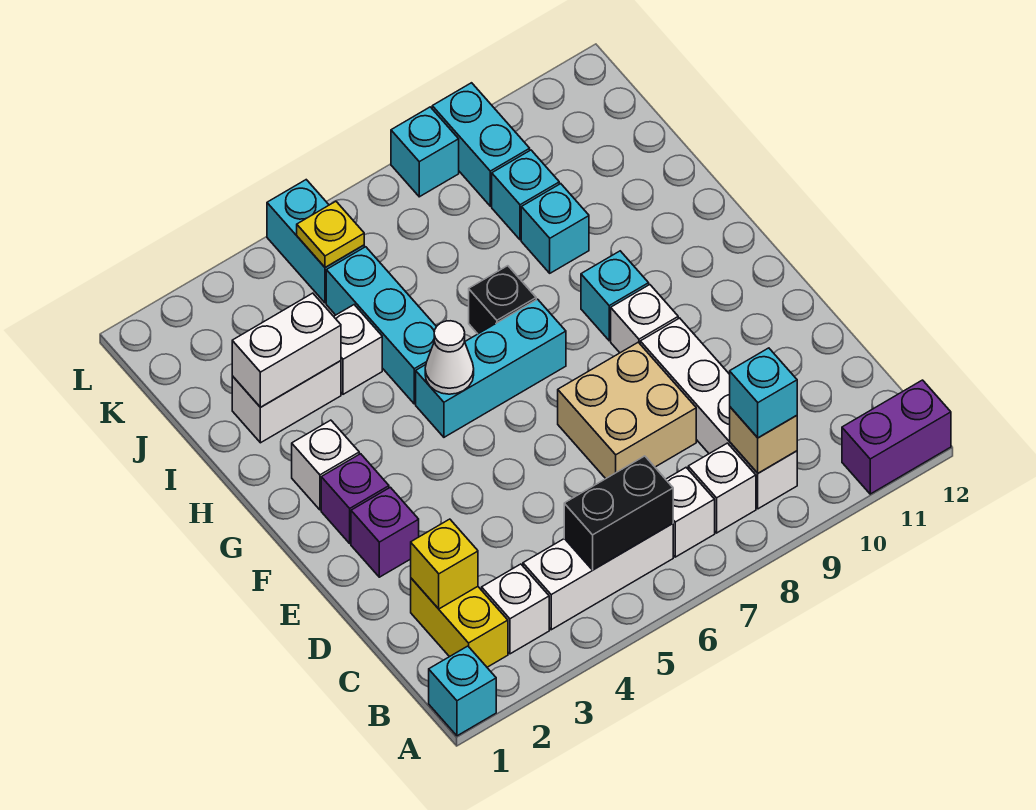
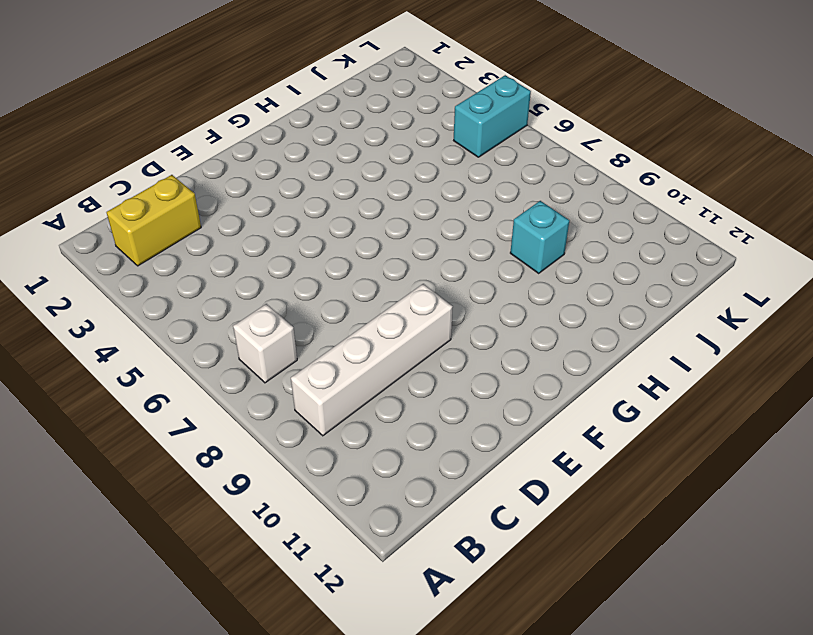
none -> cyan 1x1 brick [429,646,496,736]
none -> purple 1x2 brick [842,380,951,494]
none -> white 1x1 brick [482,564,549,654]
none -> white 1x3 brick [523,524,673,630]

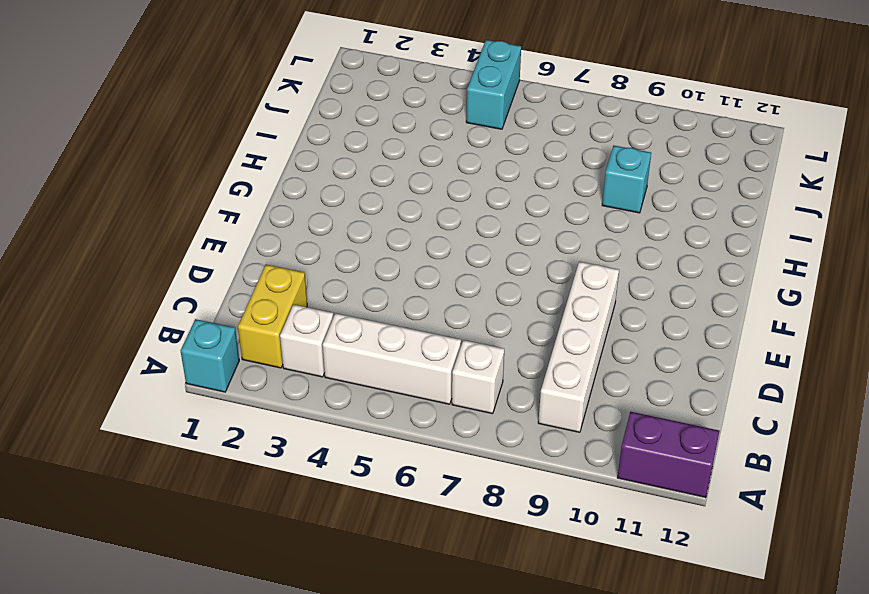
none -> white 1x1 brick [688,443,756,533]
none -> tan 2x2 brick [558,342,696,479]
none -> purple 1x1 brick [351,487,419,577]
none -> purple 1x1 brick [321,454,389,543]

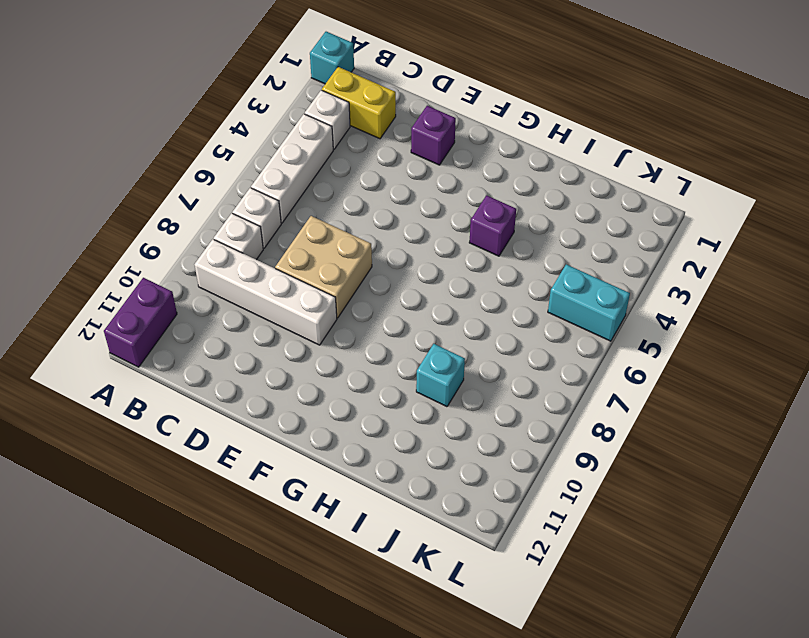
purple 1x1 brick [469,195,516,256] -> purple 1x1 brick moved to [321,454,389,543]
none -> white 1x1 brick [611,285,678,353]
none -> white 1x1 brick [292,420,359,510]
none -> cyan 1x3 brick [416,299,566,437]
none -> cyan 1x1 brick [581,251,649,341]

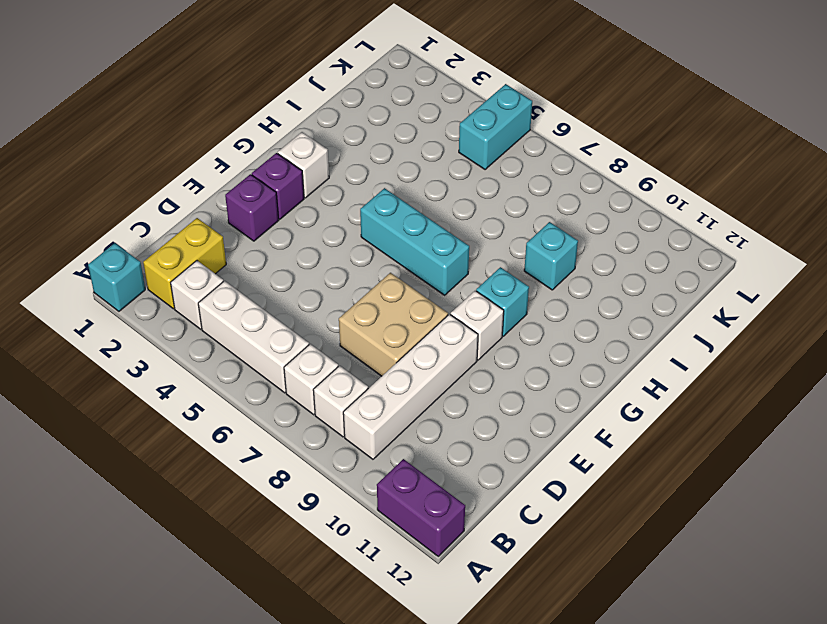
none -> cyan 1x3 brick [326,247,436,404]
none -> black 1x1 brick [469,266,536,334]
none -> white 1x2 brick [232,361,341,443]
none -> white 1x1 brick [334,305,382,394]

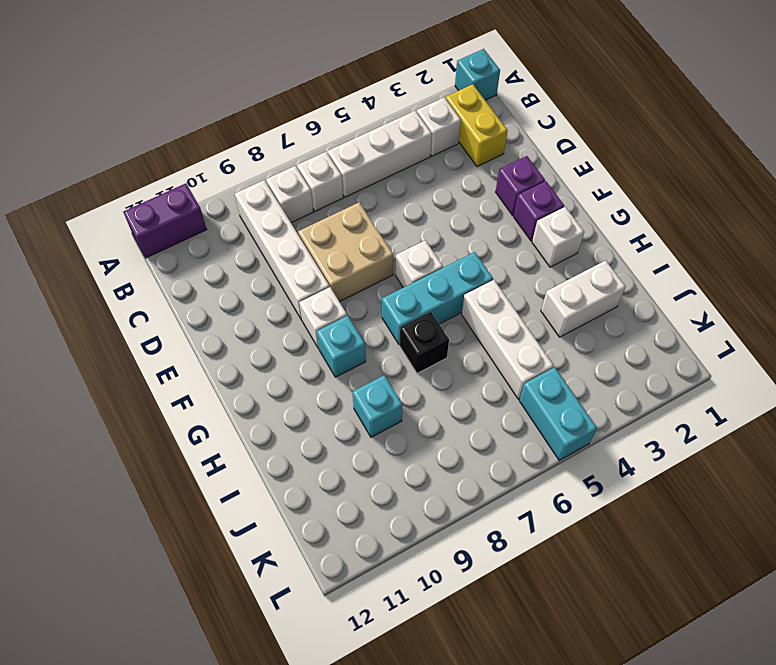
white 1x1 brick [395,240,443,288] -> white 1x1 brick moved to [334,305,382,394]
white 1x3 brick [462,280,554,399] -> cyan 1x3 brick [326,247,436,404]
none -> cyan 1x1 brick [492,150,559,240]
none -> cyan 1x2 brick [432,83,530,206]
none -> cyan 1x1 brick [391,107,459,197]
none -> black 1x2 brick [564,456,673,570]

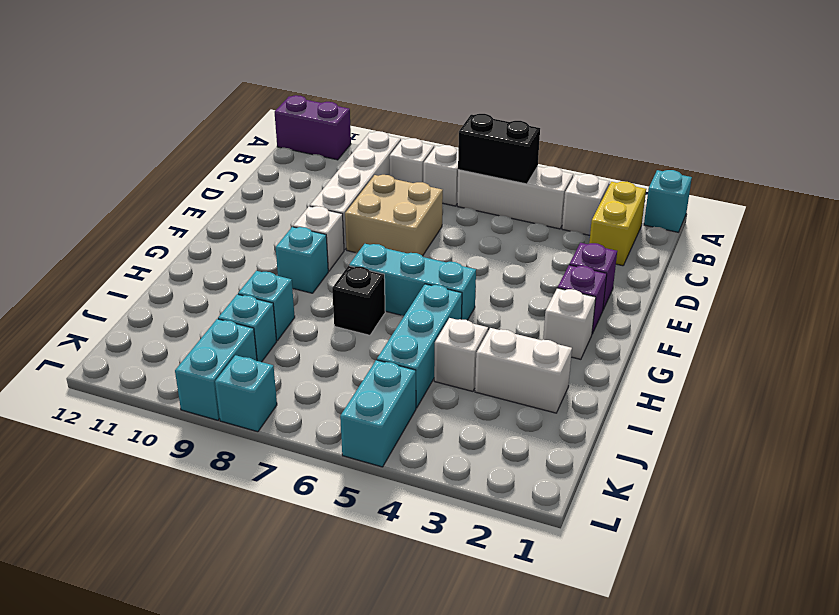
none -> tan 1x1 brick [730,407,797,473]
none -> yellow 1x1 brick [411,519,478,609]
none -> white 1x1 cone [425,321,474,394]
none -> white 1x2 brick [232,293,341,407]

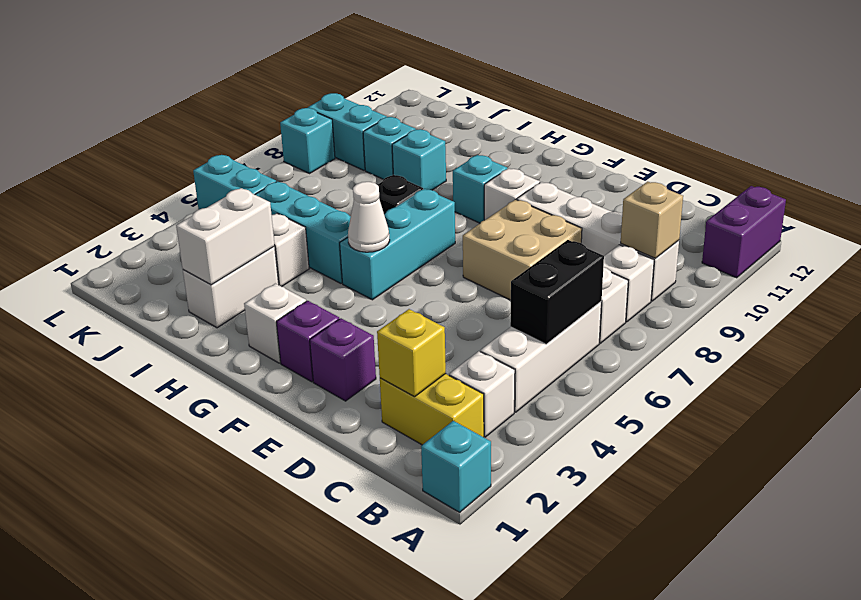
none -> yellow 1x1 plate [297,201,364,268]
none -> cyan 1x1 brick [730,348,797,438]

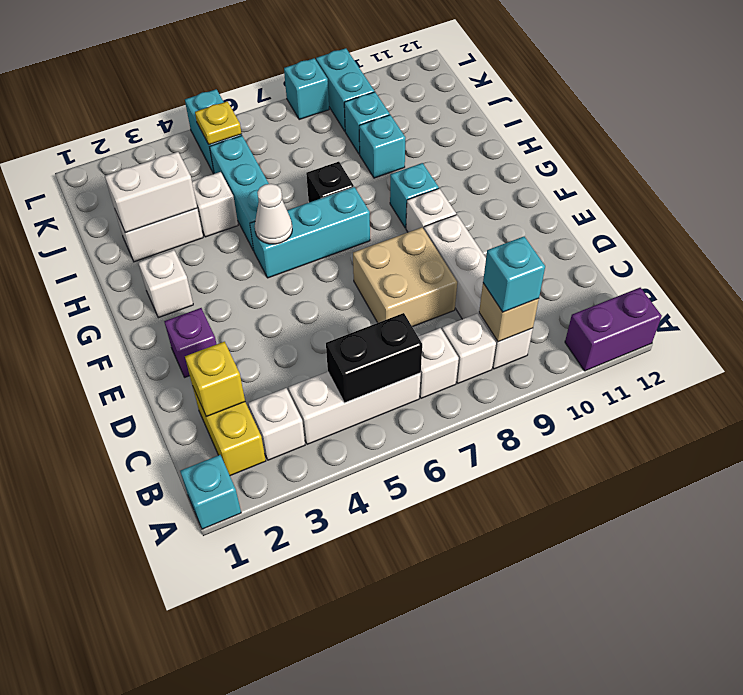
none -> purple 1x1 brick [321,454,389,543]

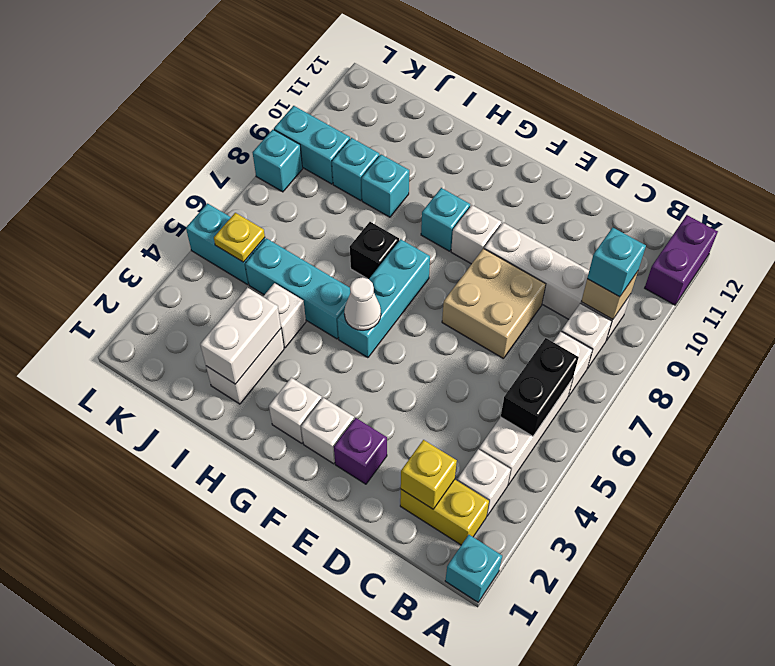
white 1x1 brick [301,398,354,464] -> purple 1x1 brick [321,454,389,543]

